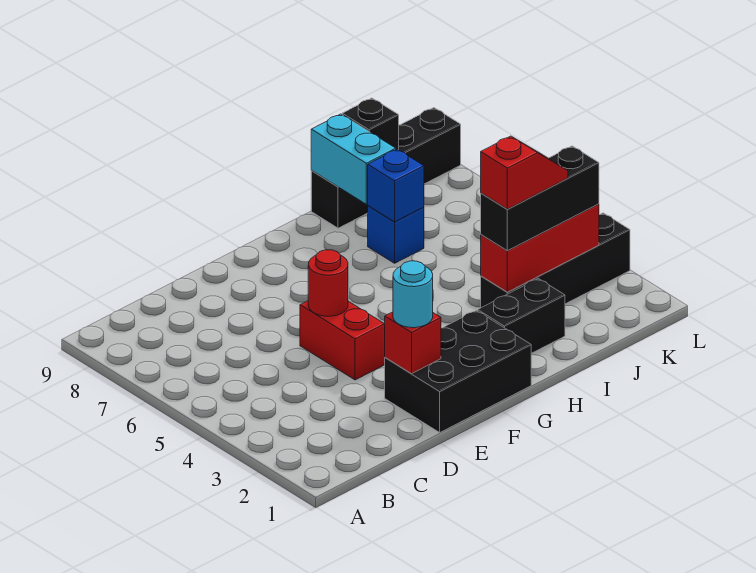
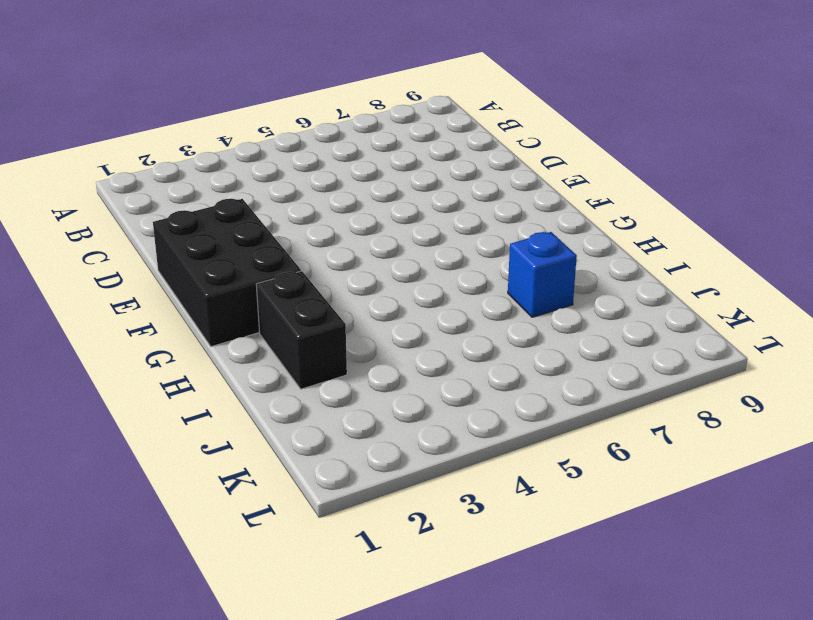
none -> red 1x2 brick [300,301,385,380]
none -> black 1x4 brick [481,213,630,308]
none -> black 1x4 brick [311,108,461,228]

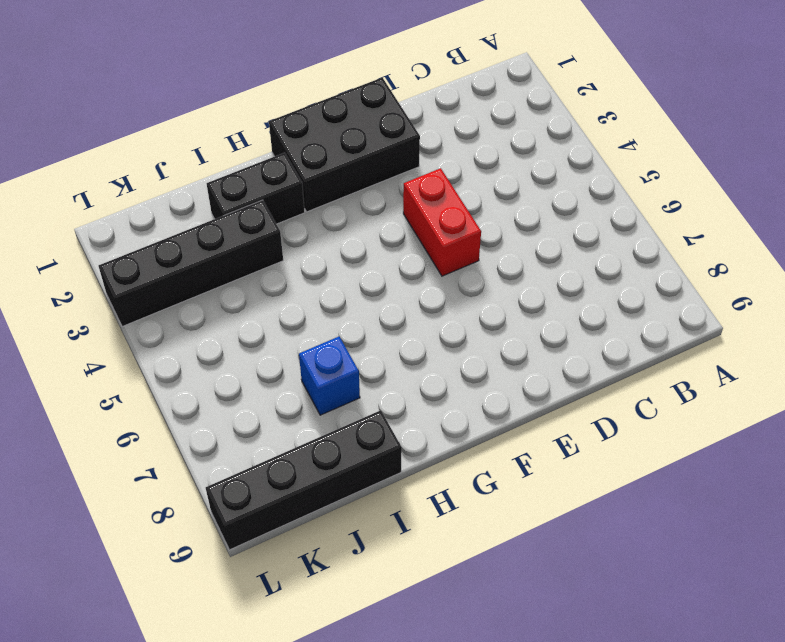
none -> red 1x1 brick [385,312,441,374]
none -> red 1x1 round brick [308,250,348,316]
none -> red 1x3 brick [481,204,599,292]

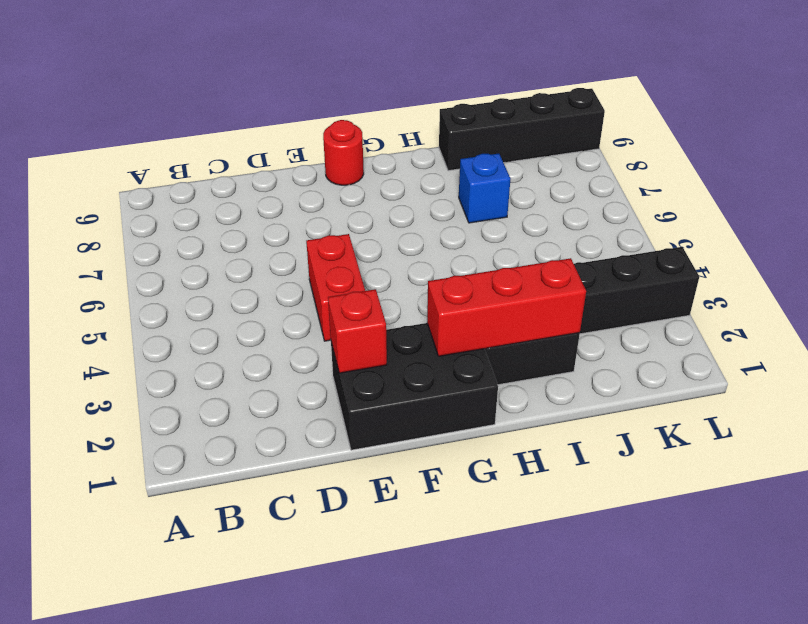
red 1x1 round brick [323,120,364,185] -> red 1x1 round brick moved to [308,250,348,316]
red 1x3 brick [427,258,586,356] -> red 1x3 brick moved to [481,204,599,292]
none -> blue 1x1 brick [368,149,424,222]
none -> cyan 1x2 brick [311,114,396,204]
none -> black 1x1 brick [342,98,399,150]

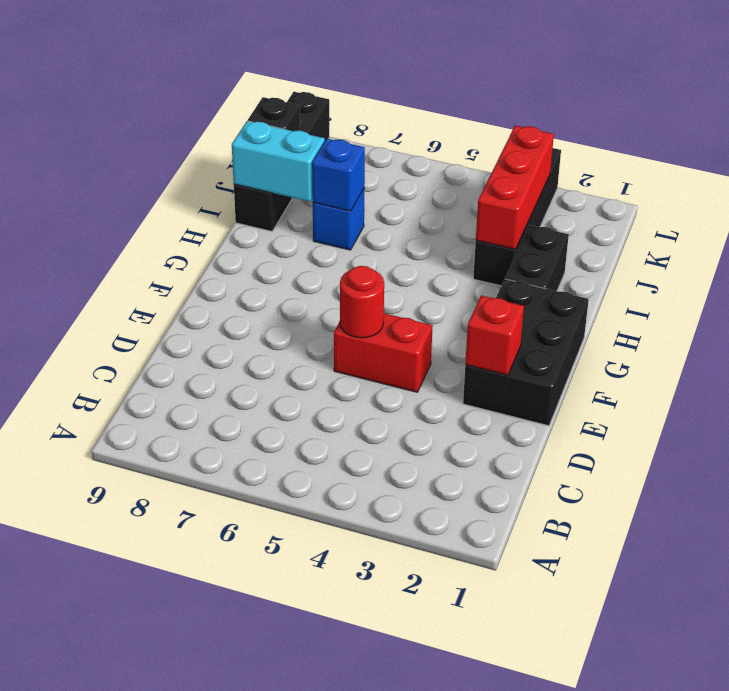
none -> cyan 1x1 round brick [393,261,433,328]
none -> black 1x3 brick [481,146,599,251]
none -> red 1x2 slope [481,136,568,209]

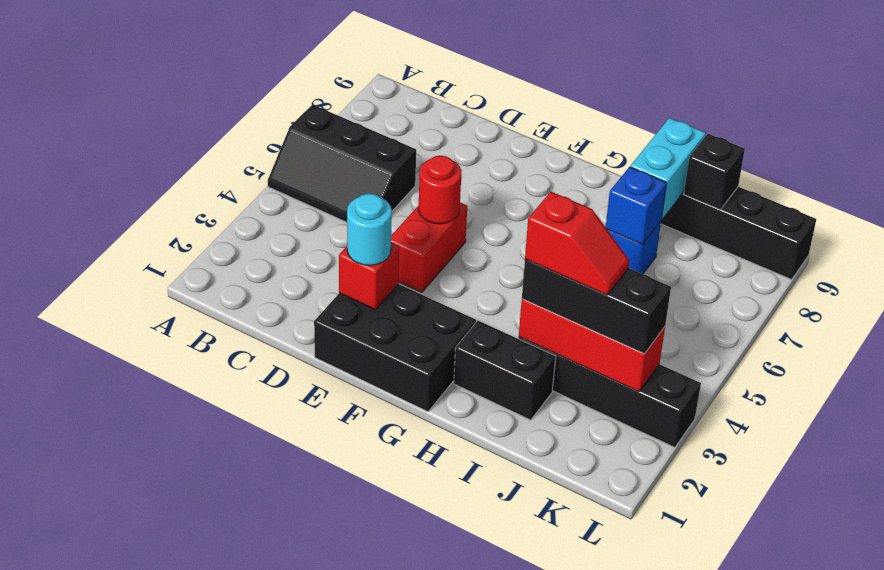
black 2x3 slope [268,105,416,222] -> none

